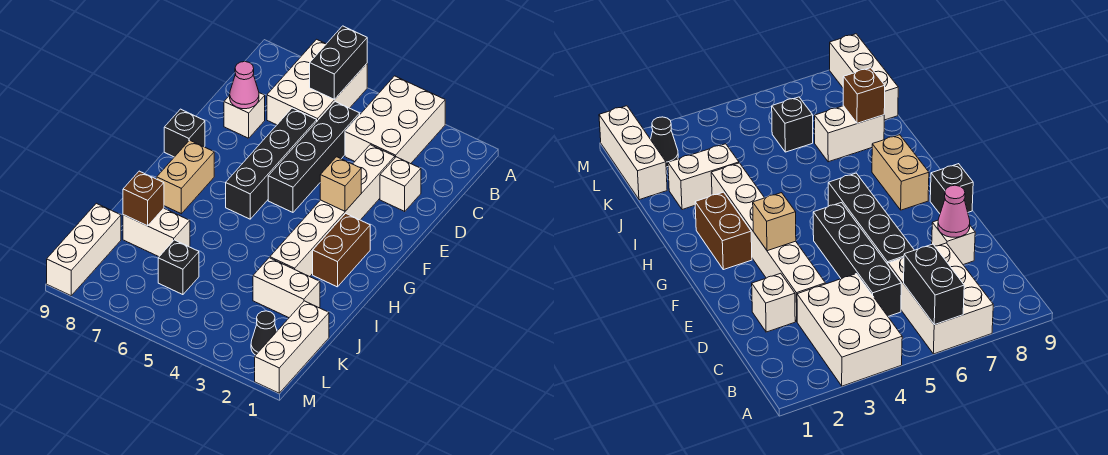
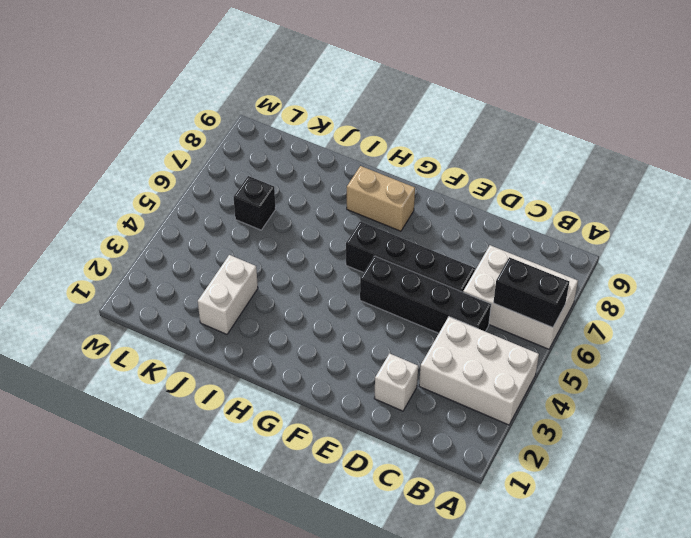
none -> white 1x6 brick [270,145,395,277]
none -> white 1x1 brick [224,93,265,138]
none -> black 1x1 brick [164,109,205,157]

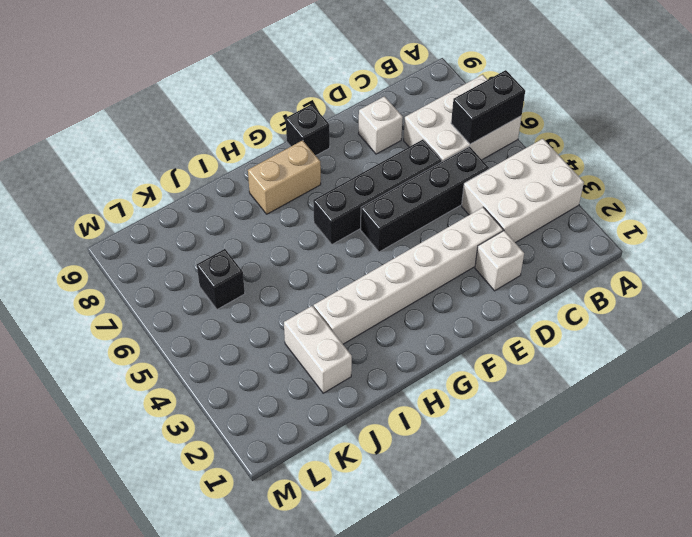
none -> brown 1x2 brick [313,213,370,287]
none -> white 1x2 brick [123,208,190,257]
none -> white 1x3 brick [255,301,329,393]

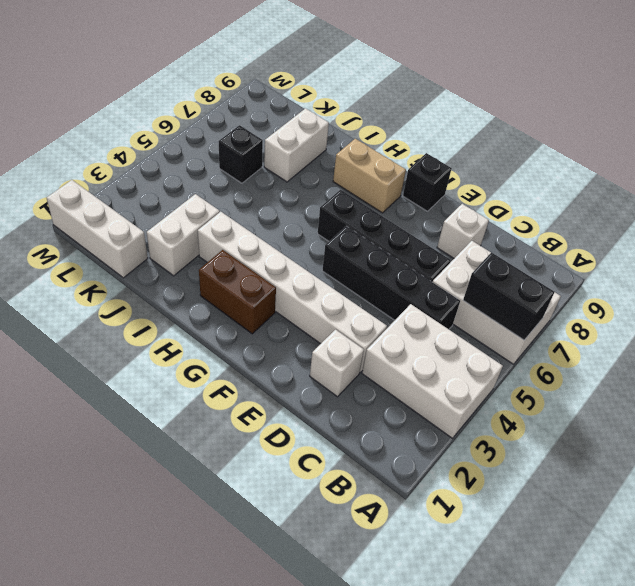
none -> white 1x3 brick [47,203,121,296]
none -> black 1x1 cone [251,311,277,355]
none -> pink 1x1 cone [230,62,259,109]

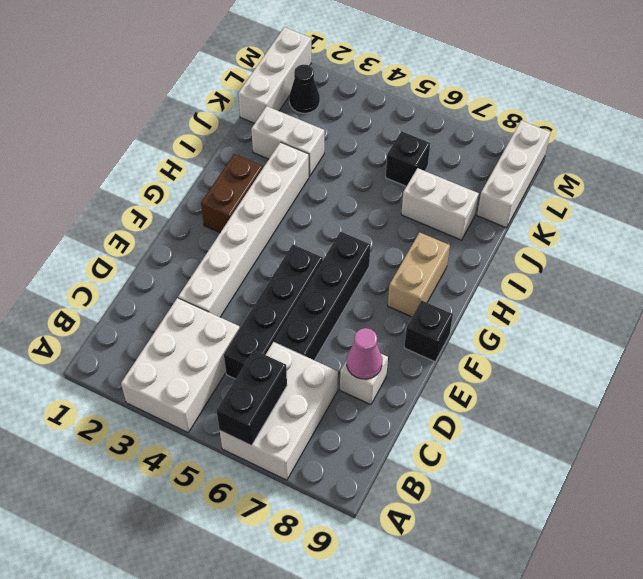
none -> white 1x1 brick [380,157,421,211]
none -> tan 1x1 brick [320,157,361,211]
none -> brown 1x1 brick [123,171,164,226]

